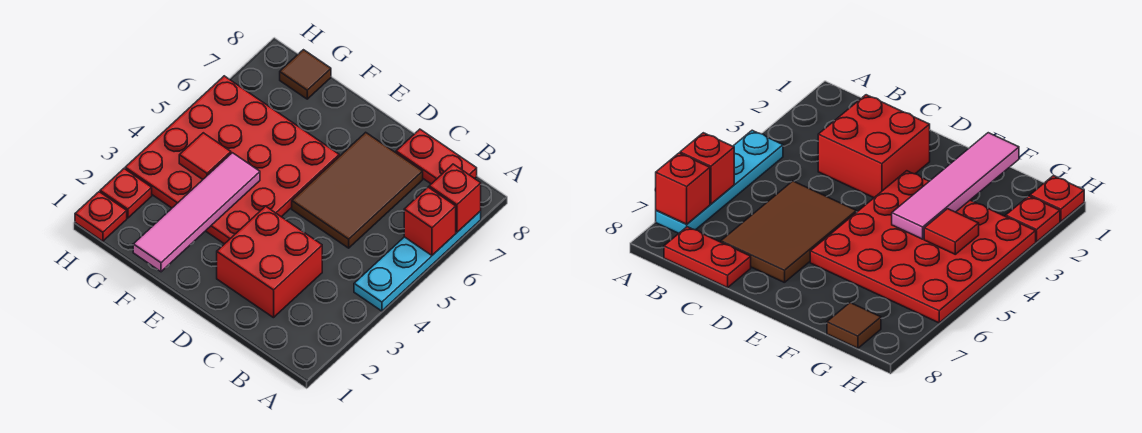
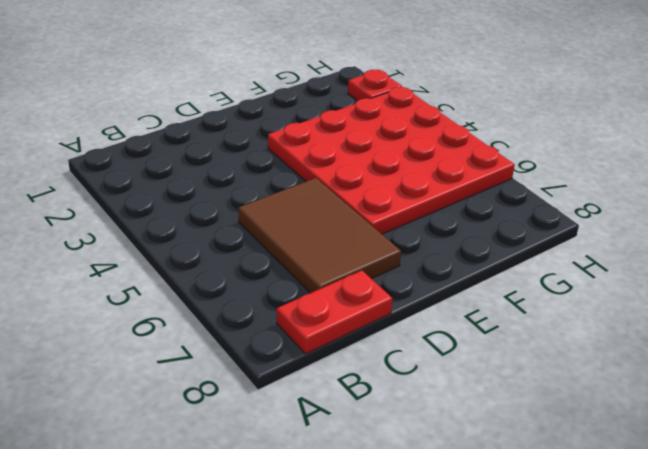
none -> cyan 1x4 plate [354,211,481,311]
none -> red 2x2 brick [217,206,322,318]
none -> brown 1x1 tile [280,50,331,99]

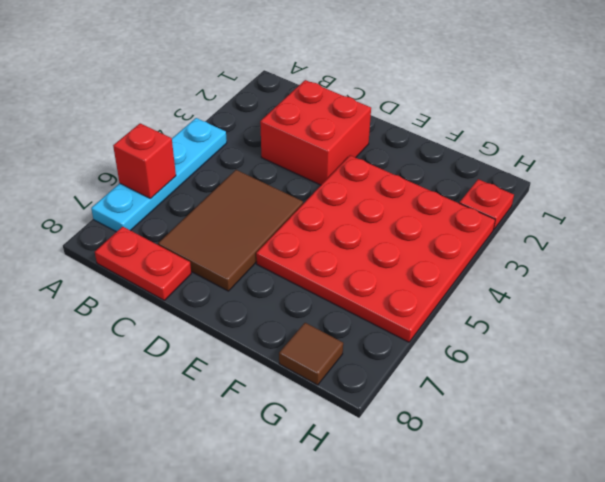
none -> red 1x1 plate [75,192,127,241]
none -> red 1x1 brick [429,164,481,232]
none -> pink 1x4 tile [133,153,260,272]

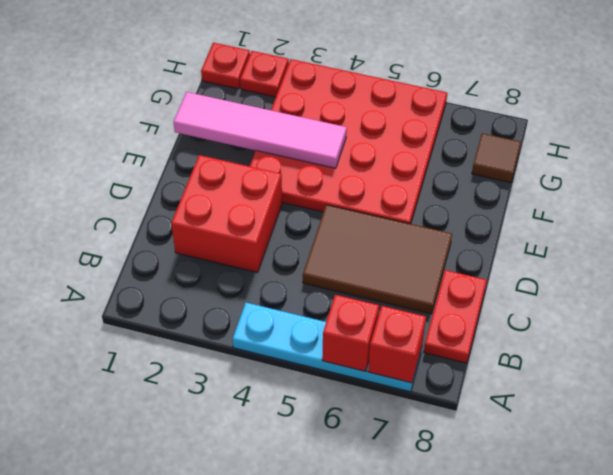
none -> red 1x1 tile [179,133,231,180]

